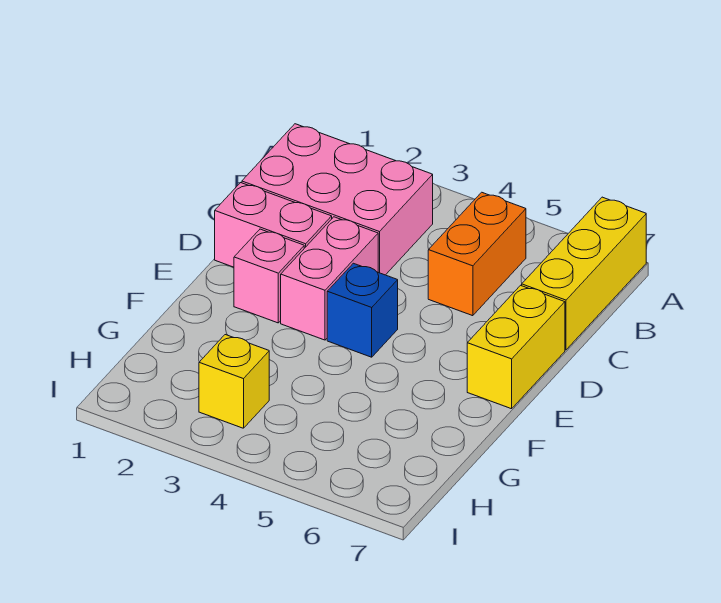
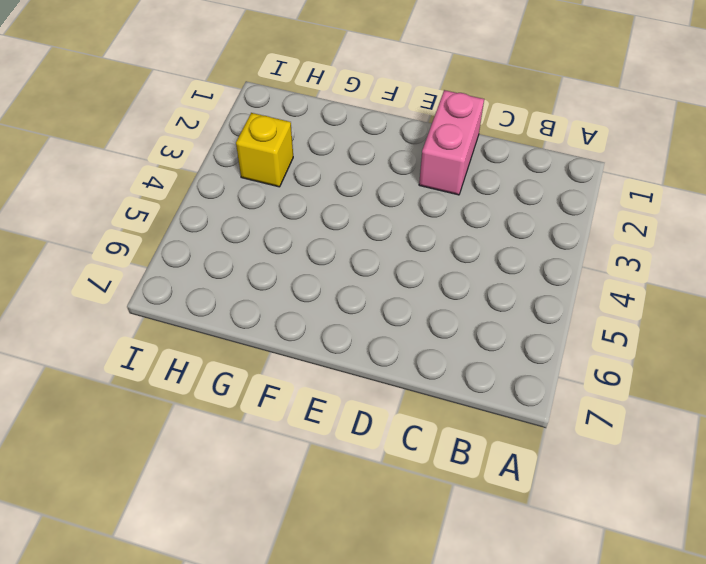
none -> yellow 1x3 brick [522,197,646,350]
none -> pink 2x3 brick [242,124,433,275]

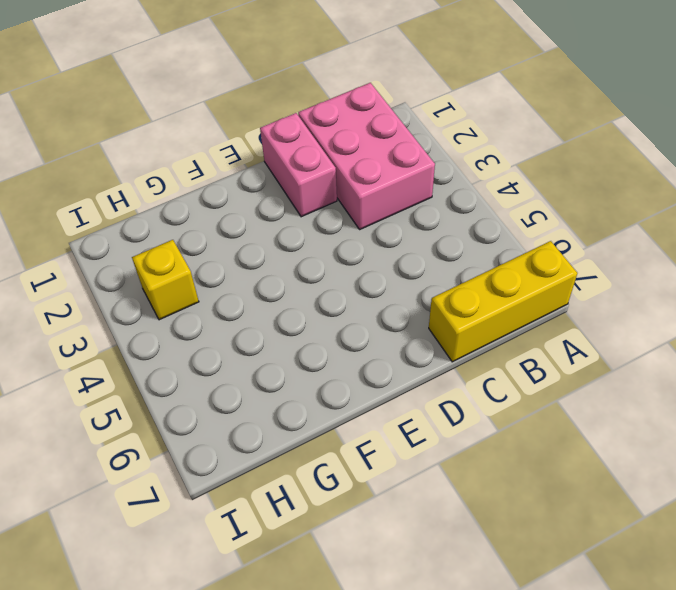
none -> orange 1x2 brick [428,192,526,316]
none -> pink 1x2 brick [281,217,378,340]

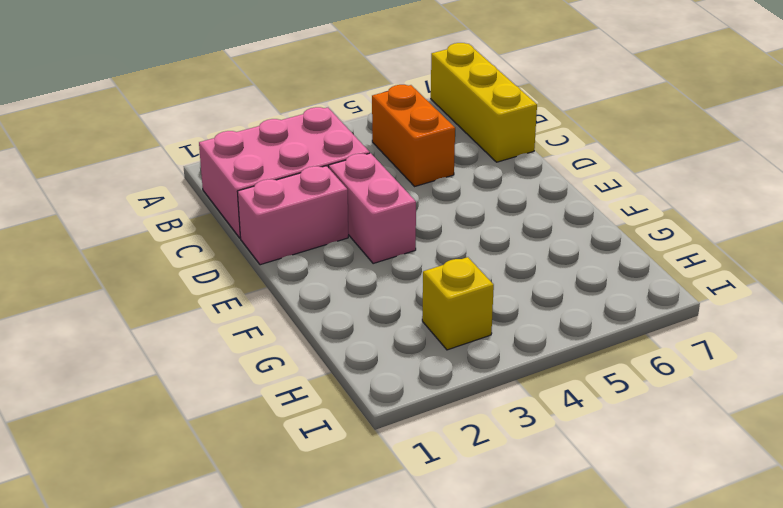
none -> yellow 1x2 brick [467,285,565,409]
none -> pink 1x1 brick [234,229,304,323]

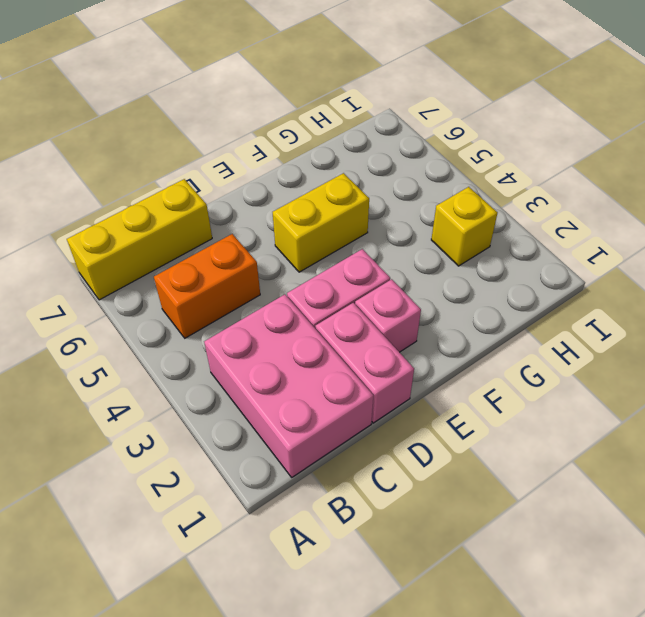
yellow 1x2 brick [273,173,369,272] -> yellow 1x2 brick moved to [467,285,565,409]
none -> blue 1x1 brick [327,263,398,357]

